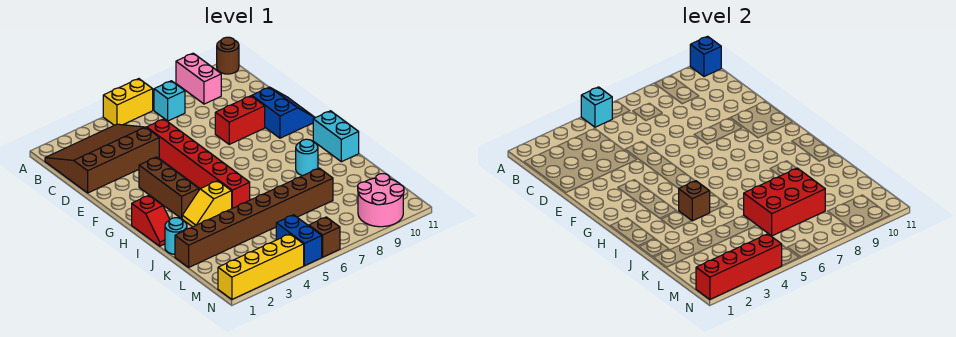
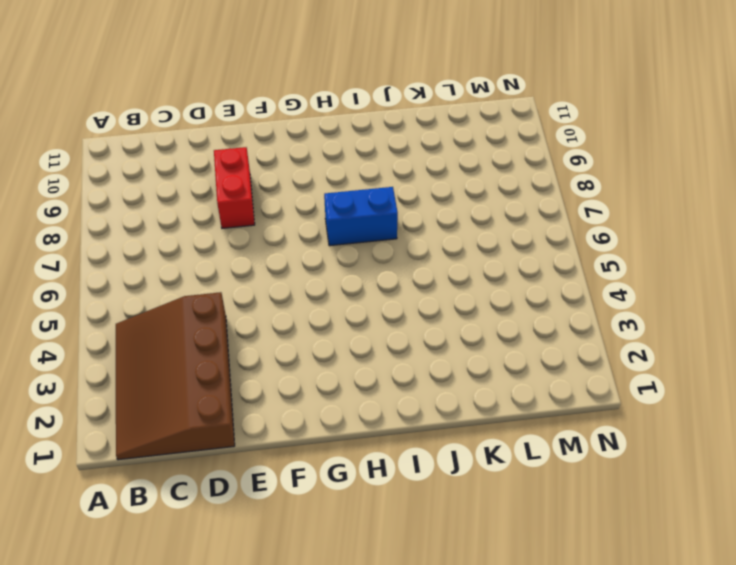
blue 1x2 brick [324,187,398,246] -> blue 1x2 brick moved to [276,215,322,266]
none -> yellow 1x2 brick [103,79,153,125]
none -> pink 1x2 brick [176,53,221,104]
none -> brown 1x1 round brick [217,37,239,74]

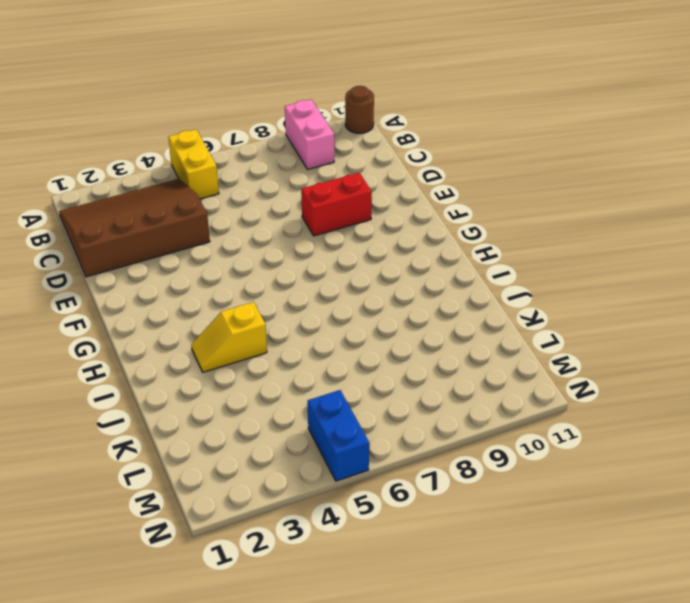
yellow 1x2 brick [168,129,219,199] -> yellow 1x2 brick turned to [103,79,153,125]
none -> cyan 1x1 brick [154,81,185,121]
none -> red 1x6 brick [147,119,250,208]
none -> blue 2x2 slope [252,87,315,138]

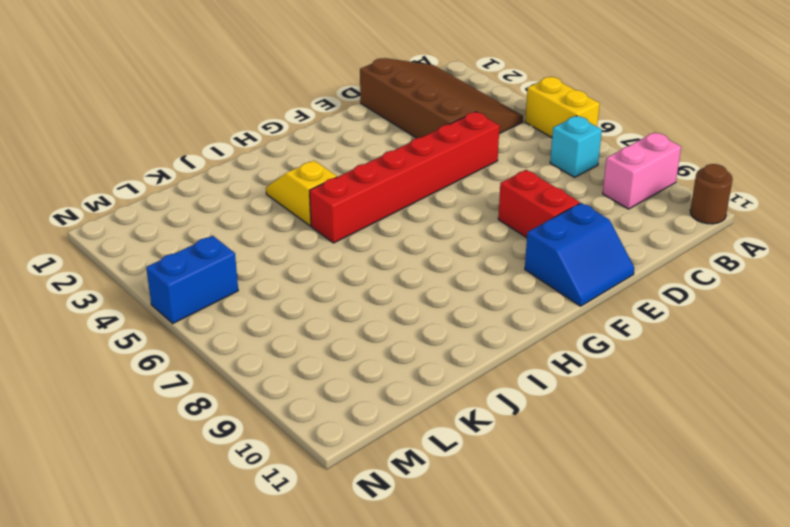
none -> brown 1x3 brick [139,157,199,218]
none -> red 1x2 slope [132,195,170,246]
none -> cyan 1x2 brick [313,111,359,162]

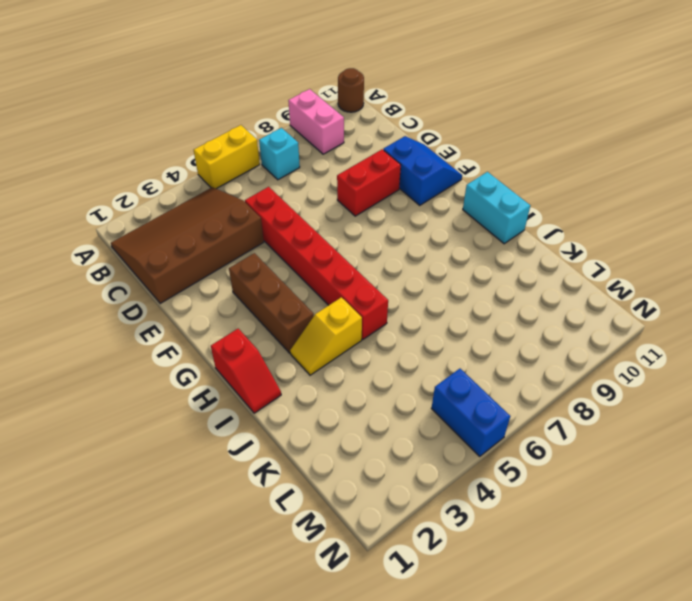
none -> cyan 1x1 round brick [296,139,318,176]
none -> cyan 1x1 round brick [165,218,187,254]
none -> brown 1x8 brick [175,168,333,267]

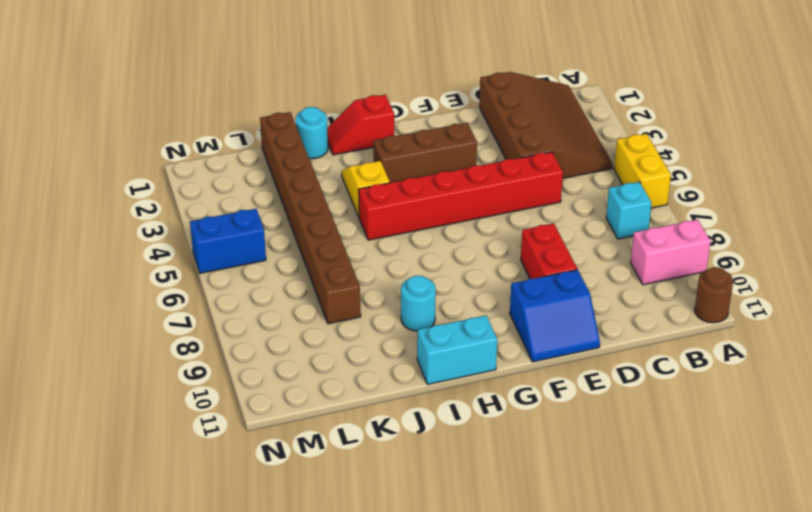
none -> pink 2x2 round brick [358,174,404,227]
none -> yellow 1x4 brick [218,234,304,300]
none -> brown 1x1 brick [309,217,340,257]

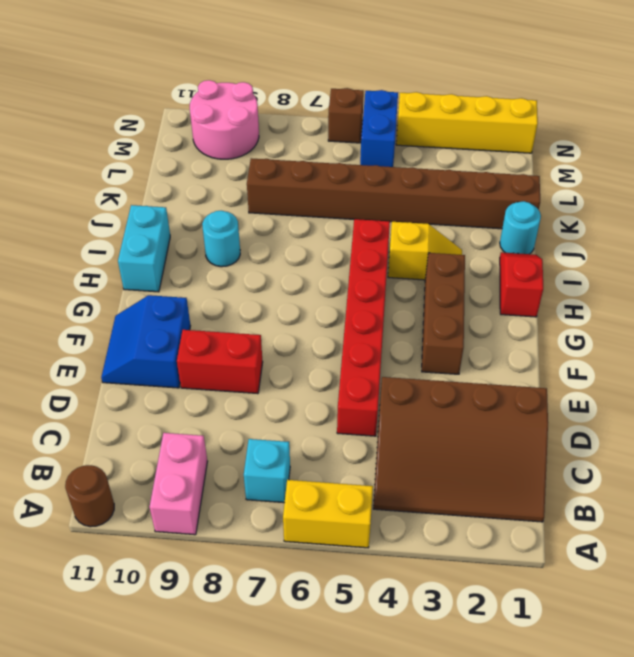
none -> cyan 1x1 brick [581,87,612,127]
none -> blue 1x1 brick [690,36,721,76]
none -> brown 1x1 brick [679,181,710,221]

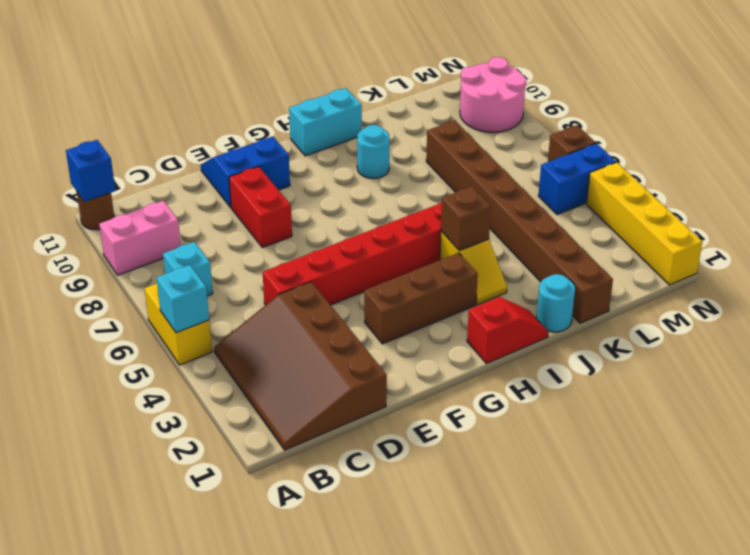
none -> red 2x3 brick [744,168,825,236]
none -> red 1x4 brick [696,234,782,300]

